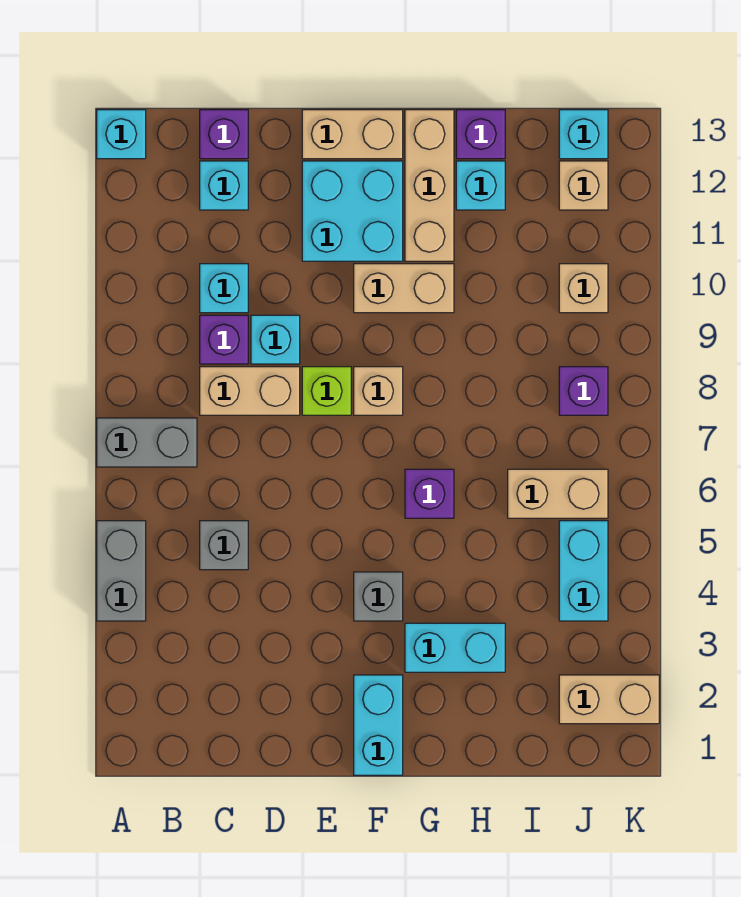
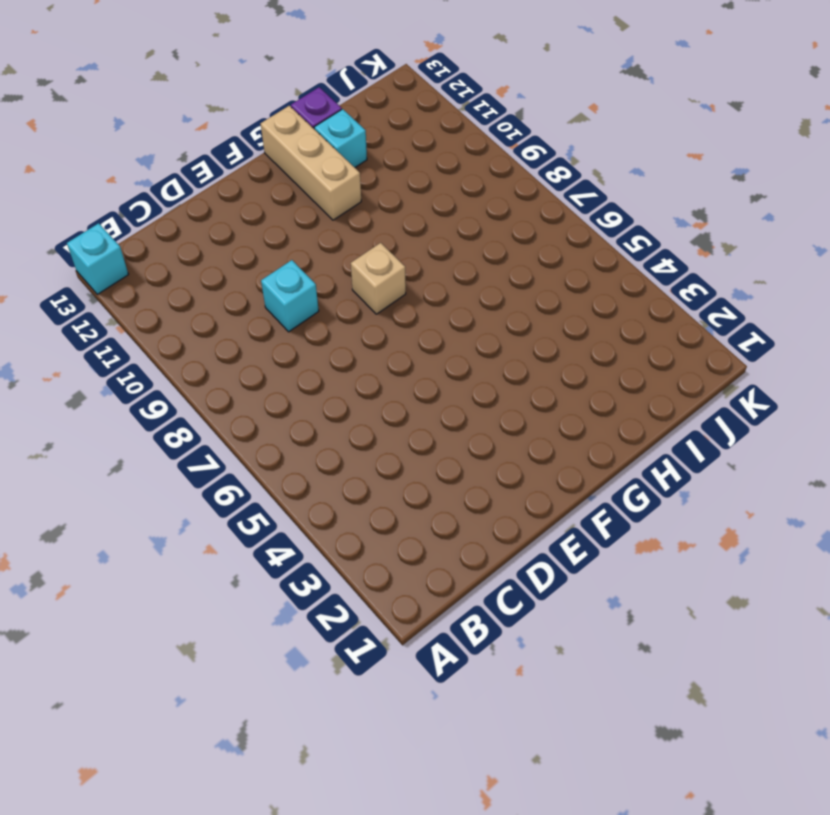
none -> grey 1x2 brick [97,521,146,621]
none -> grey 1x2 brick [97,418,197,467]
none -> grey 1x1 brick [200,521,248,570]

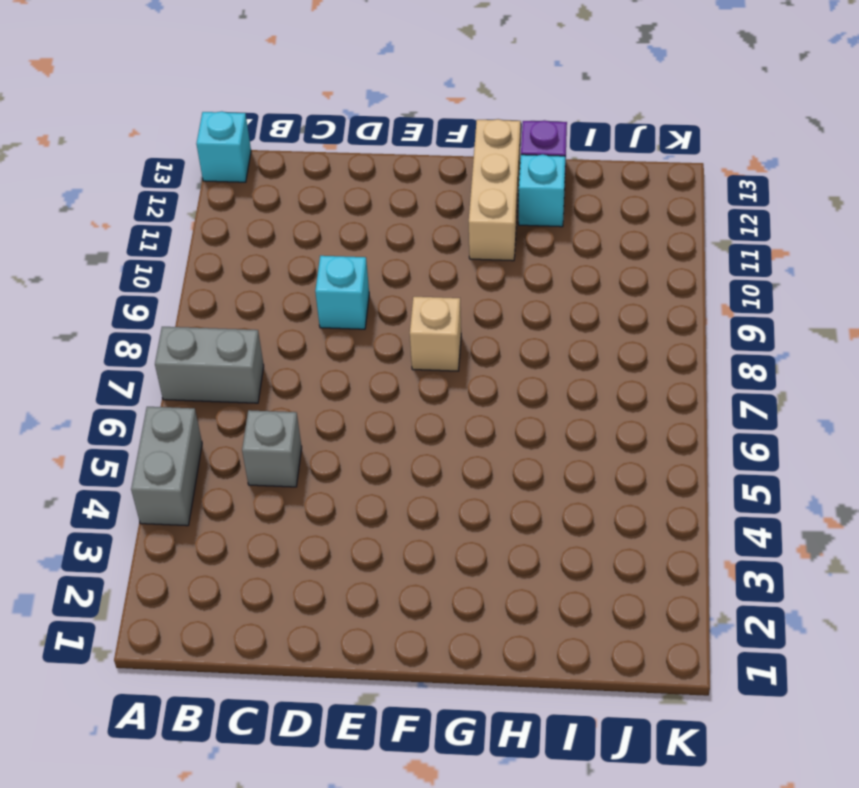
none -> tan 1x2 brick [200,367,300,415]
none -> purple 1x1 brick [200,315,248,364]
none -> cyan 1x1 brick [200,264,248,313]

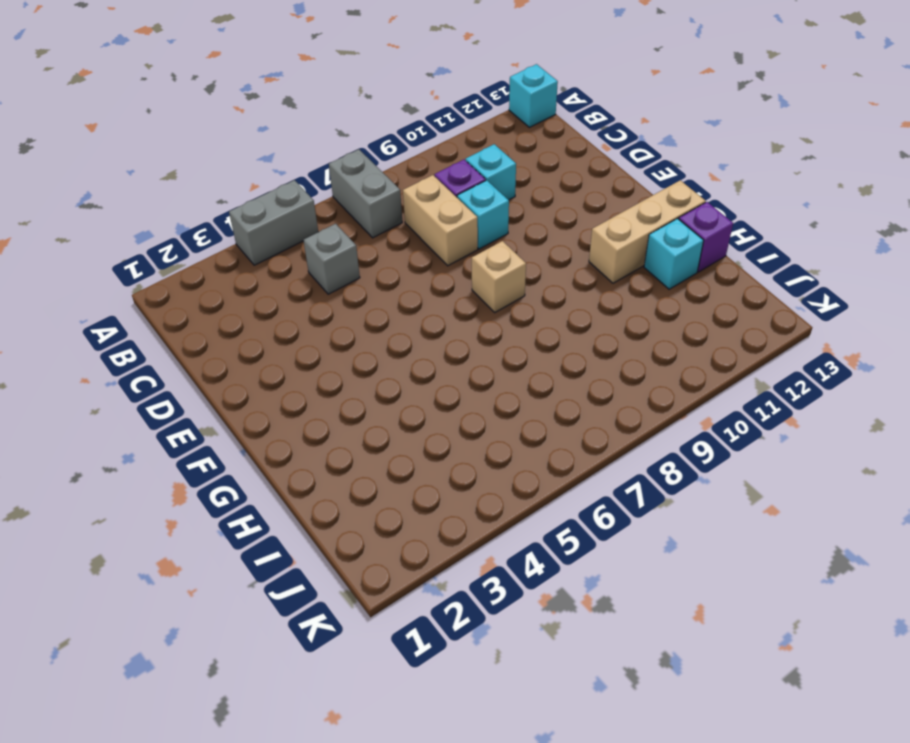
none -> cyan 1x1 brick [200,161,248,210]
none -> purple 1x1 brick [200,110,248,159]
none -> lime 1x1 brick [302,367,351,415]

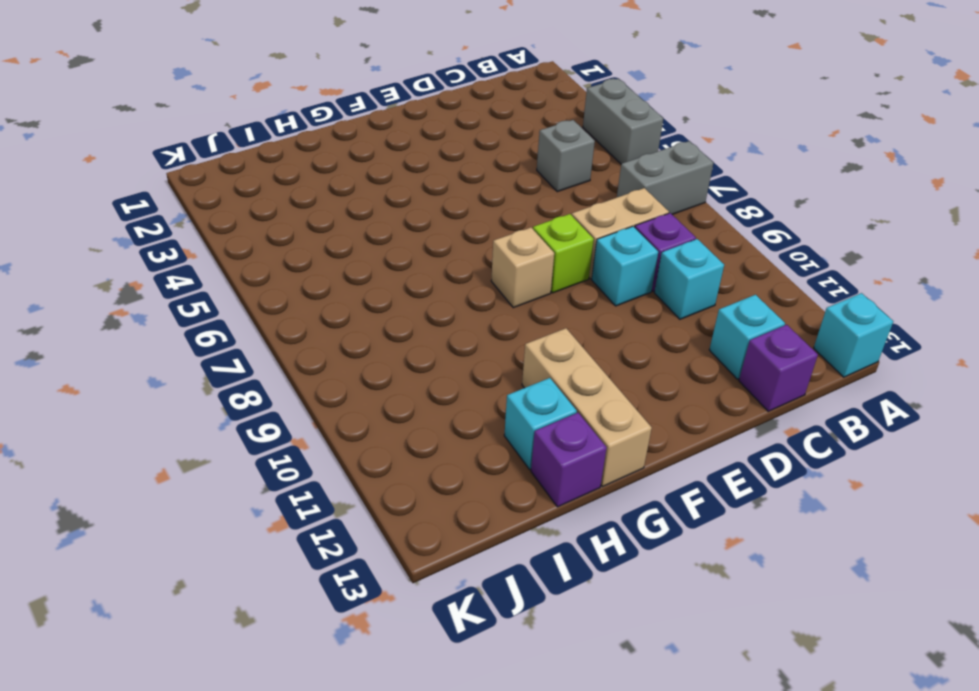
none -> cyan 2x2 brick [302,161,403,261]
none -> tan 1x2 brick [302,110,403,159]
none -> cyan 1x2 brick [354,675,403,775]

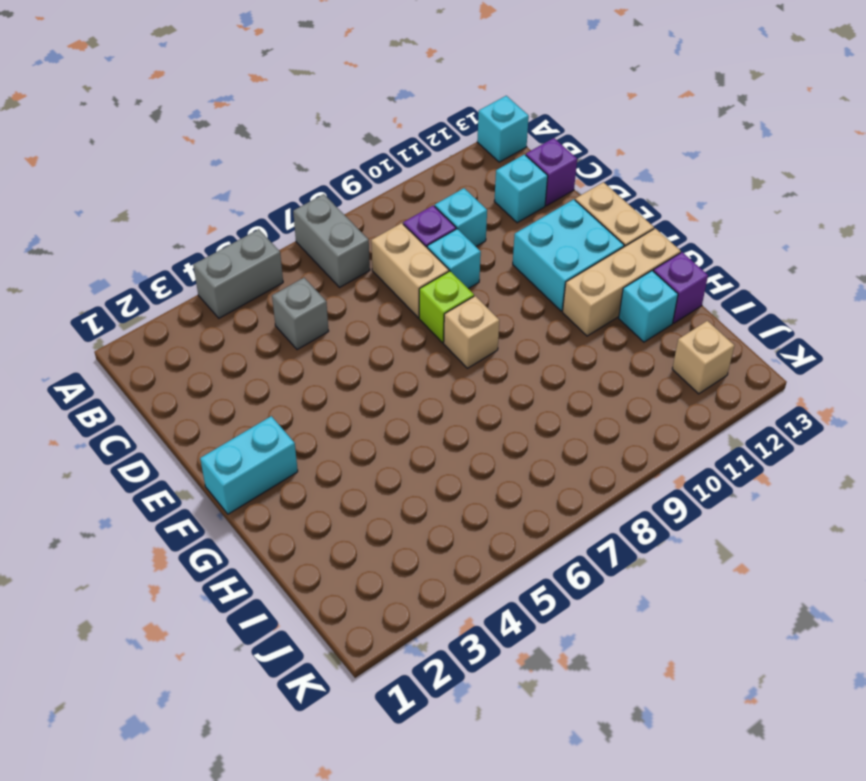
none -> grey 1x1 brick [354,572,403,621]
none -> tan 1x2 brick [354,264,454,313]
none -> cyan 1x2 brick [405,623,505,672]

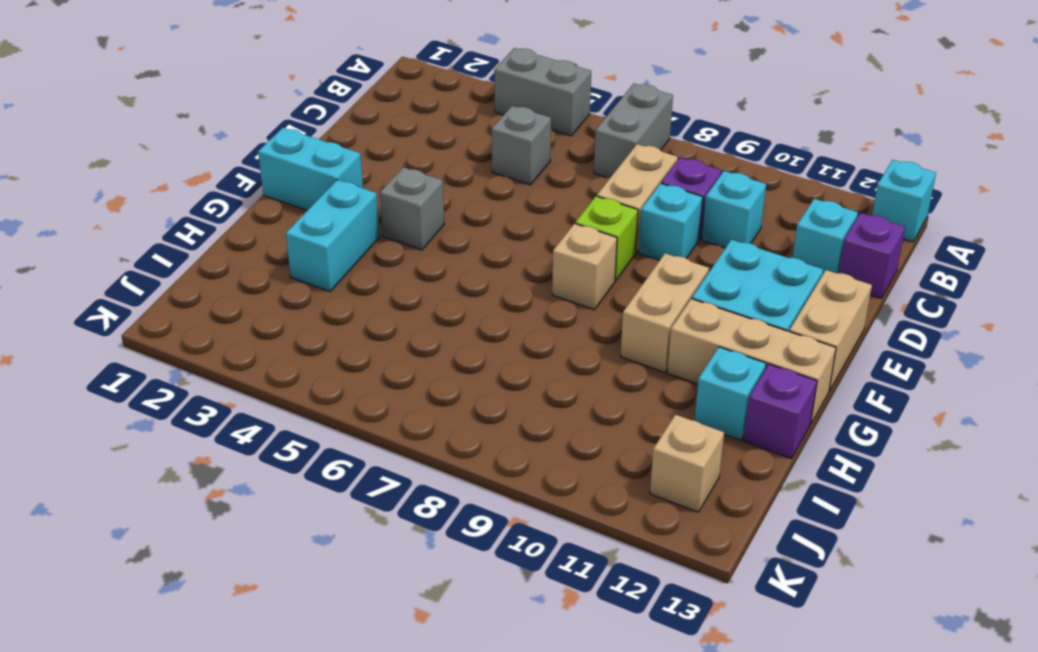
none -> purple 1x1 brick [405,469,454,518]
none -> tan 1x2 brick [508,469,608,518]
none -> tan 1x2 brick [559,675,659,724]

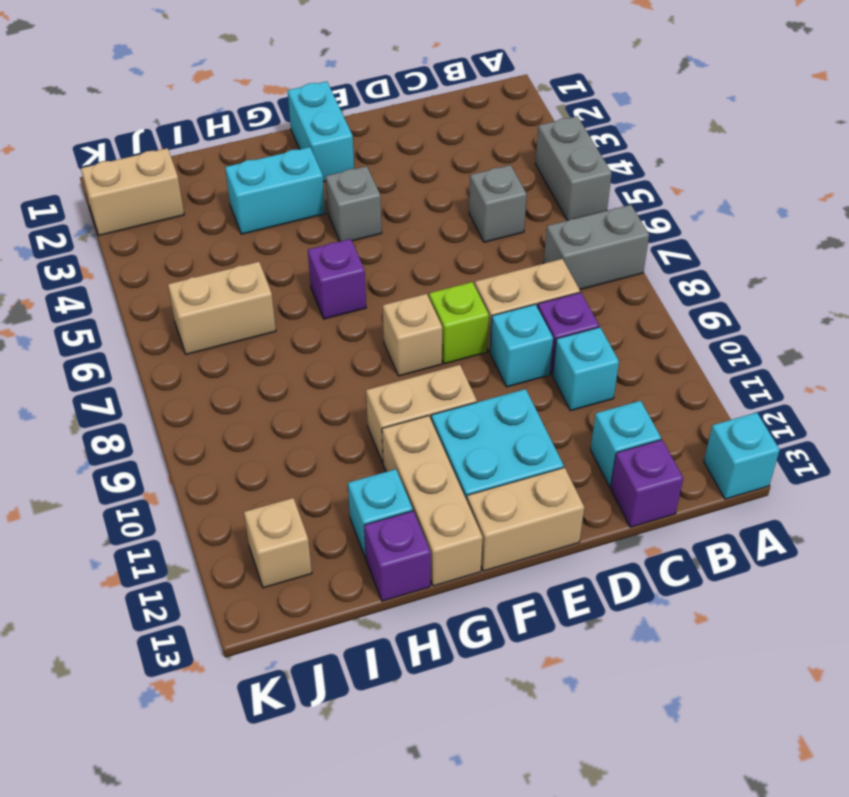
none -> cyan 1x2 brick [559,521,608,621]
none -> purple 1x1 brick [559,367,608,415]
none -> tan 1x1 brick [559,264,608,313]

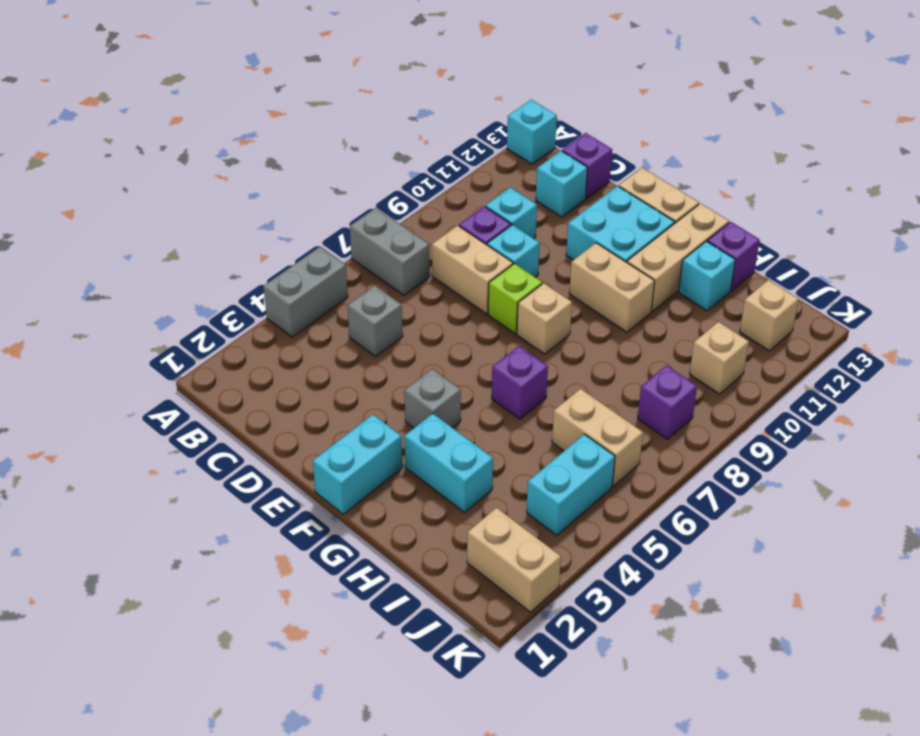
none -> cyan 1x1 brick [559,110,608,159]

